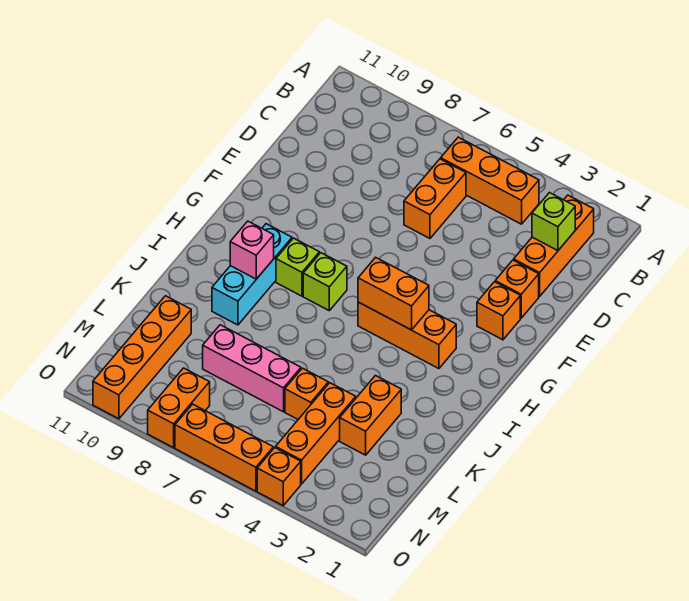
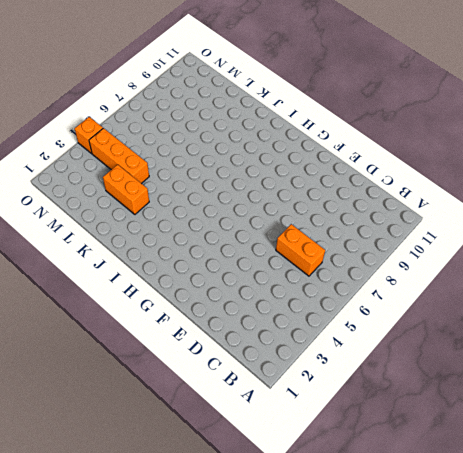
none -> orange 1x3 brick [514,195,594,296]
none -> orange 1x3 brick [441,137,539,224]
none -> orange 1x1 brick [495,260,539,318]

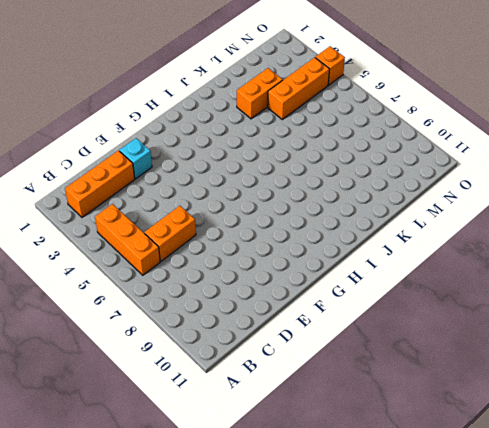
cyan 1x1 brick [119,138,152,179] -> orange 1x1 brick [495,260,539,318]
none -> orange 1x1 brick [477,282,520,340]
none -> orange 1x3 brick [358,302,456,369]
none -> lime 1x1 brick [303,253,347,310]

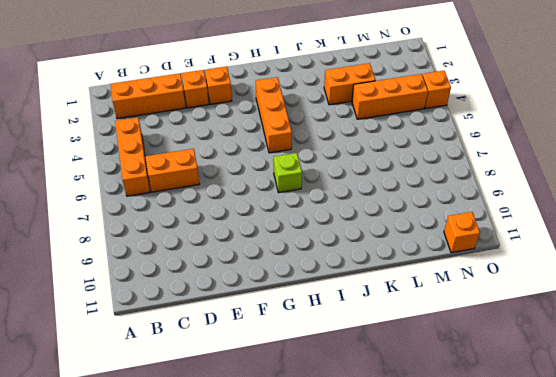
orange 1x1 brick [444,212,480,253] -> orange 1x1 brick moved to [285,368,328,419]
none -> lime 1x1 brick [276,238,319,296]
none -> cyan 1x3 brick [212,224,292,325]
none -> pink 1x3 brick [203,325,301,412]

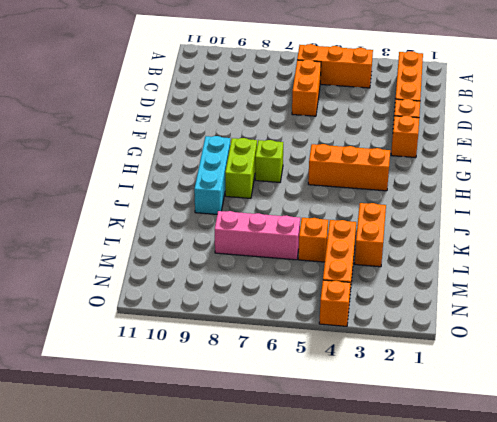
lime 1x2 brick [225,138,257,198] -> lime 1x1 brick [276,238,319,296]
none -> orange 1x4 brick [93,296,191,419]
none -> orange 1x2 brick [148,368,210,448]
none -> orange 1x3 brick [175,404,273,491]

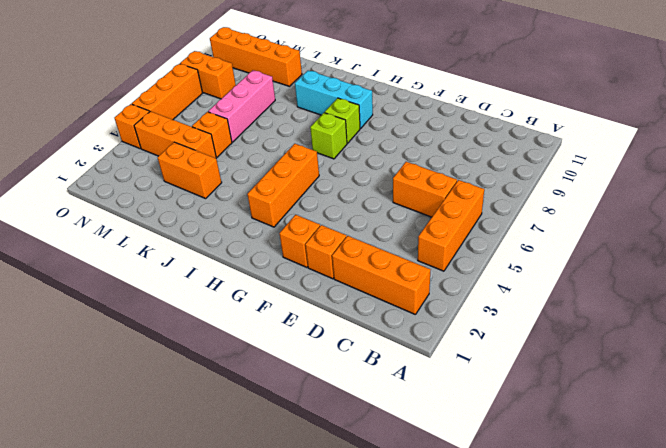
none -> lime 1x1 brick [532,193,575,251]
none -> orange 1x2 brick [358,257,429,330]
none -> pink 1x1 brick [230,221,274,279]

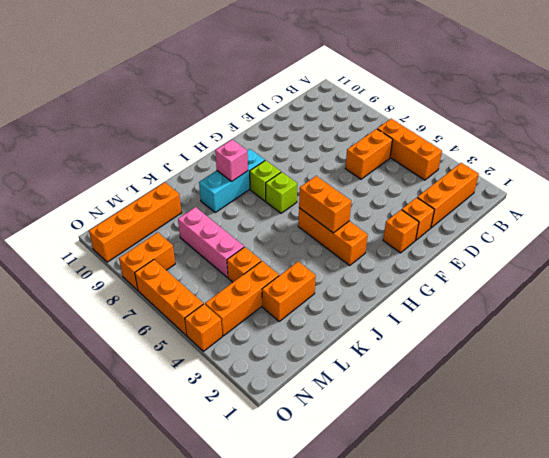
none -> lime 1x1 brick [532,193,575,251]

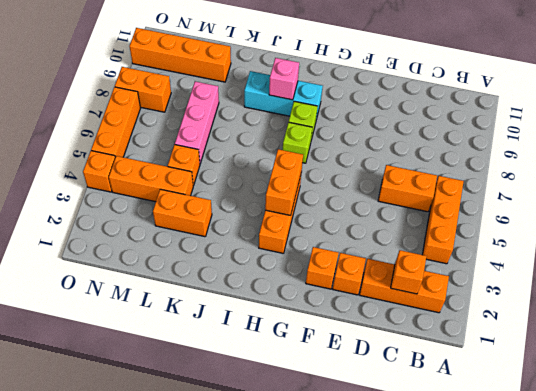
orange 1x1 brick [391,250,426,294] -> lime 1x1 brick [532,193,575,251]

